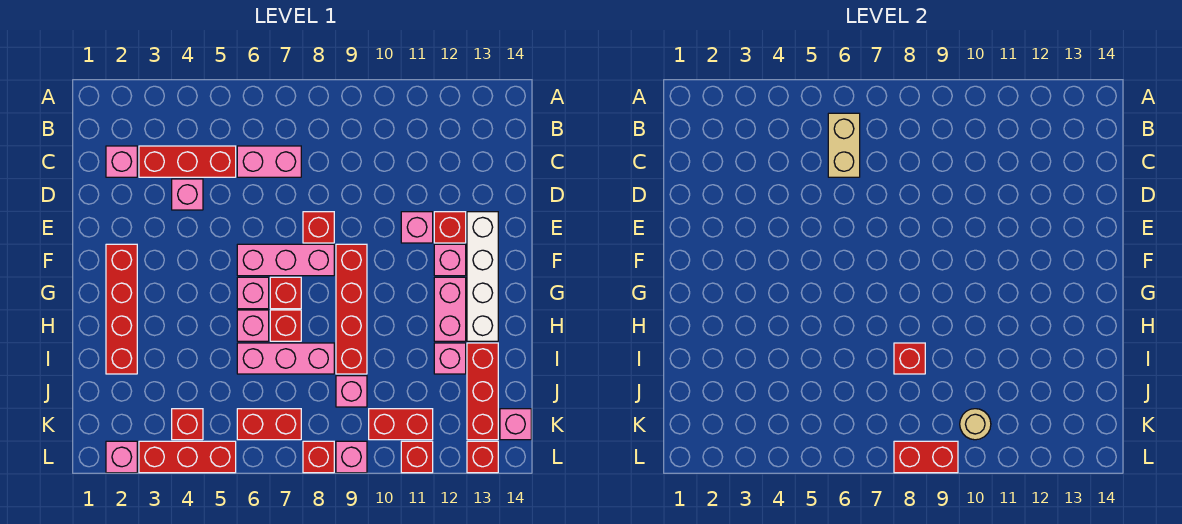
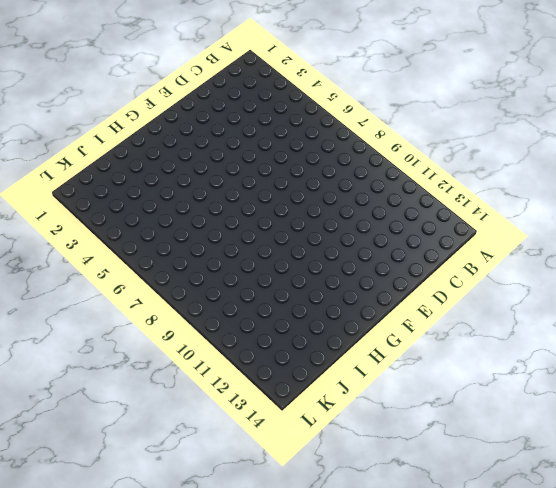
none -> pink 1x1 brick [106,146,137,177]
none -> red 1x3 brick [139,146,236,177]
none -> pink 1x2 brick [237,146,301,177]
none -> pink 1x1 brick [172,179,203,210]

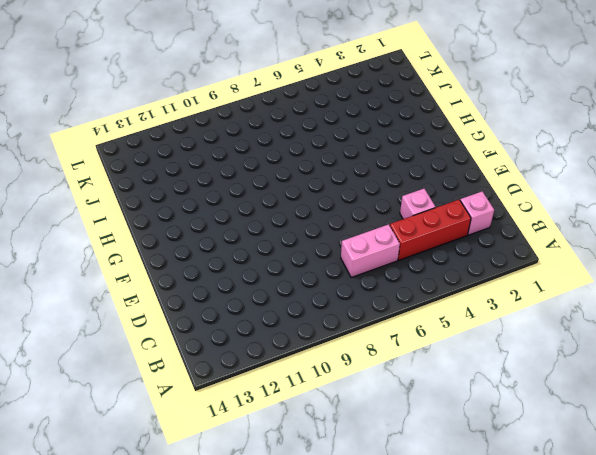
none -> red 1x1 brick [303,212,334,243]
none -> pink 1x1 brick [401,212,433,243]
none -> red 1x1 brick [434,212,466,243]
none -> white 1x4 brick [467,212,498,341]

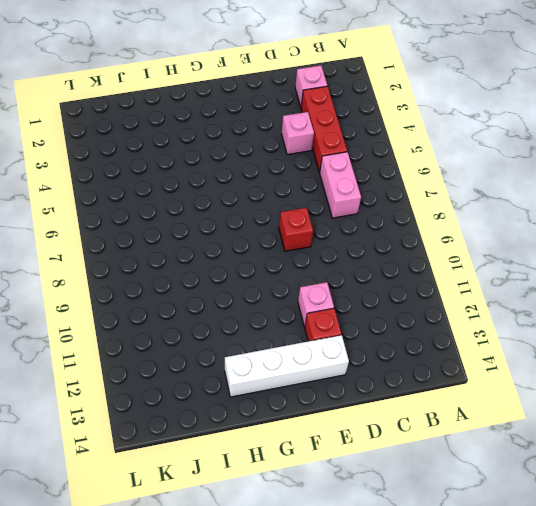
none -> red 1x4 brick [106,244,137,374]
none -> pink 1x3 brick [237,244,334,276]
none -> red 1x4 brick [336,244,367,374]
none -> pink 1x1 brick [434,244,466,276]

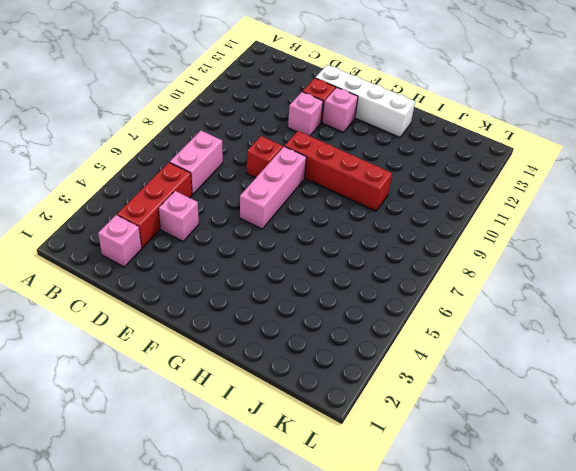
none -> red 1x4 brick [106,244,137,374]
none -> pink 1x1 brick [237,277,269,309]
none -> red 1x1 brick [270,277,301,309]
none -> pink 1x2 brick [434,277,466,341]

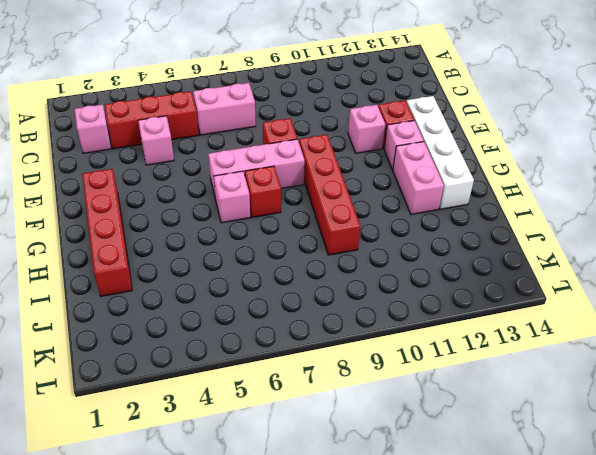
none -> pink 1x1 brick [237,310,269,341]
none -> red 1x1 brick [270,310,301,341]
none -> pink 1x3 brick [237,343,334,374]
none -> pink 1x1 brick [434,343,466,374]

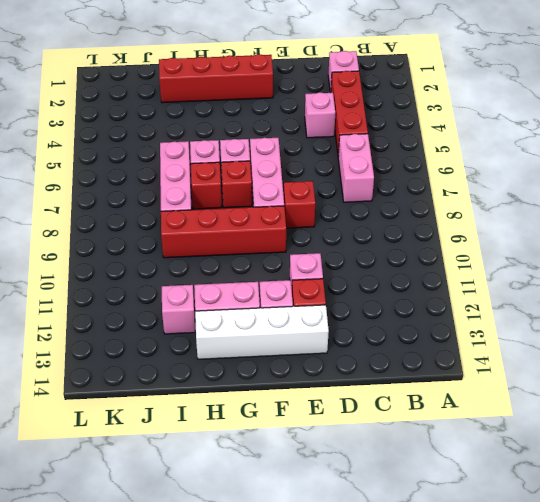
none -> red 1x3 brick [467,343,498,440]
none -> pink 1x1 brick [336,376,367,407]
none -> red 1x1 brick [172,409,203,440]
none -> red 1x2 brick [237,409,301,440]

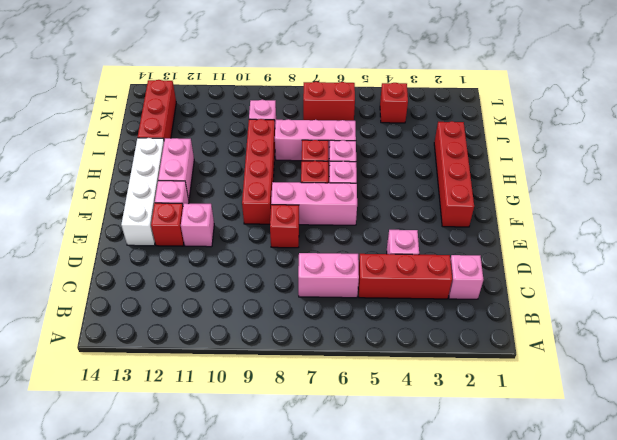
none -> pink 1x1 brick [434,343,466,374]
none -> red 1x2 brick [369,409,433,440]
none -> pink 1x1 brick [500,409,531,440]
none -> pink 1x1 brick [106,441,137,473]

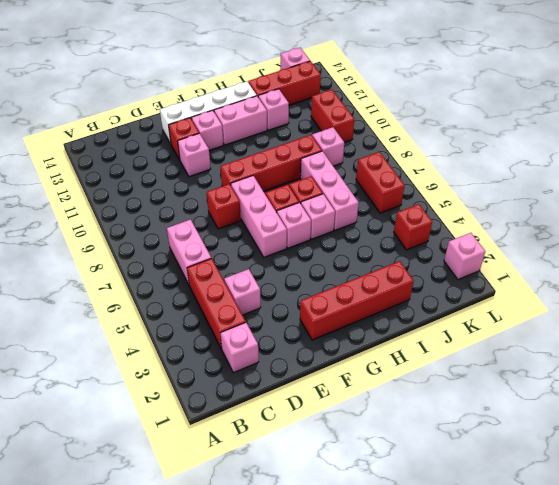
none -> red 1x3 brick [139,441,236,473]
none -> red 1x1 brick [303,441,334,473]
none -> pink 1x1 brick [336,441,367,473]
none -> red 1x1 brick [401,441,433,473]

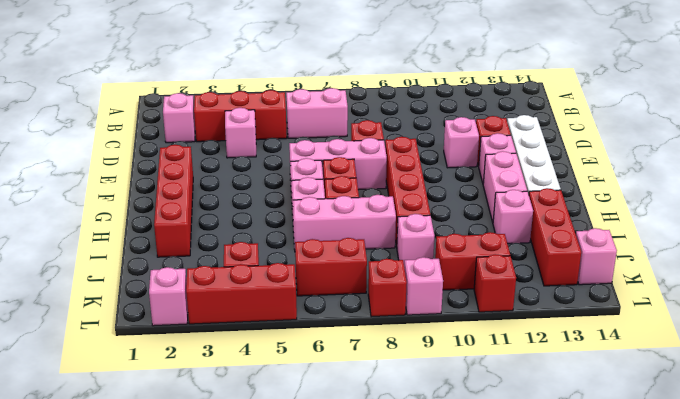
none -> red 1x1 brick [467,441,498,473]
none -> tan 1x2 brick [828,113,860,177]
none -> red 1x1 brick [894,343,925,374]
none -> tan 1x1 round brick [960,409,991,440]

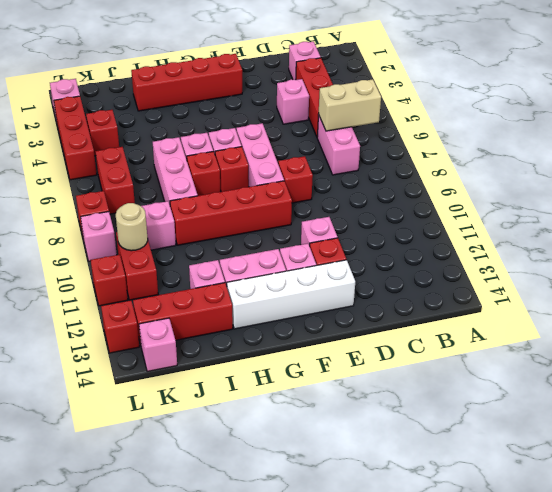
none -> red 1x1 brick [894,343,925,374]
none -> red 1x2 brick [894,441,958,473]

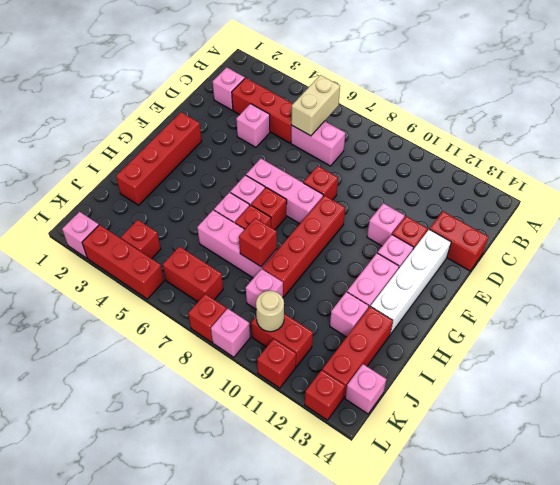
red 1x2 brick [430,211,488,271] -> red 1x2 brick moved to [894,441,958,473]

